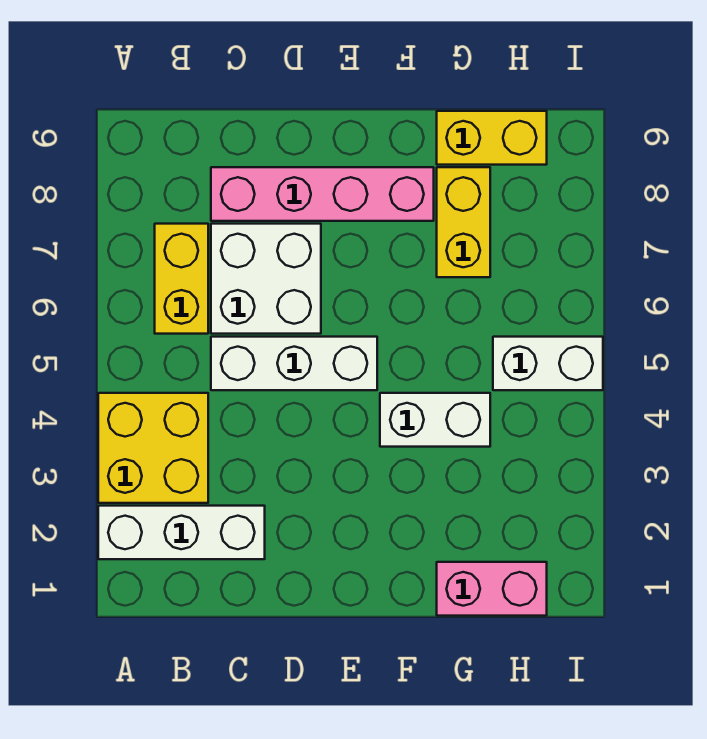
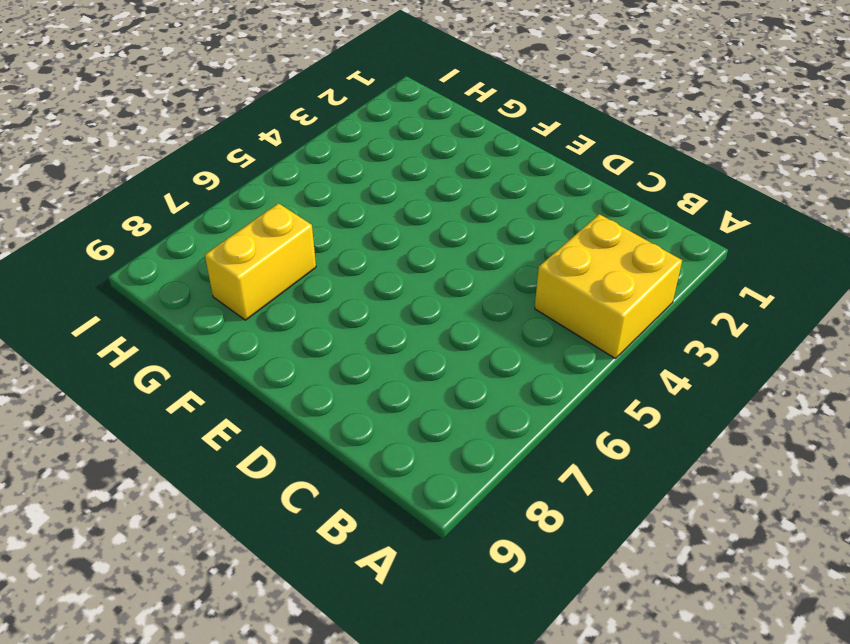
none -> white 1x3 brick [98,506,265,559]
none -> yellow 1x2 brick [155,224,208,334]

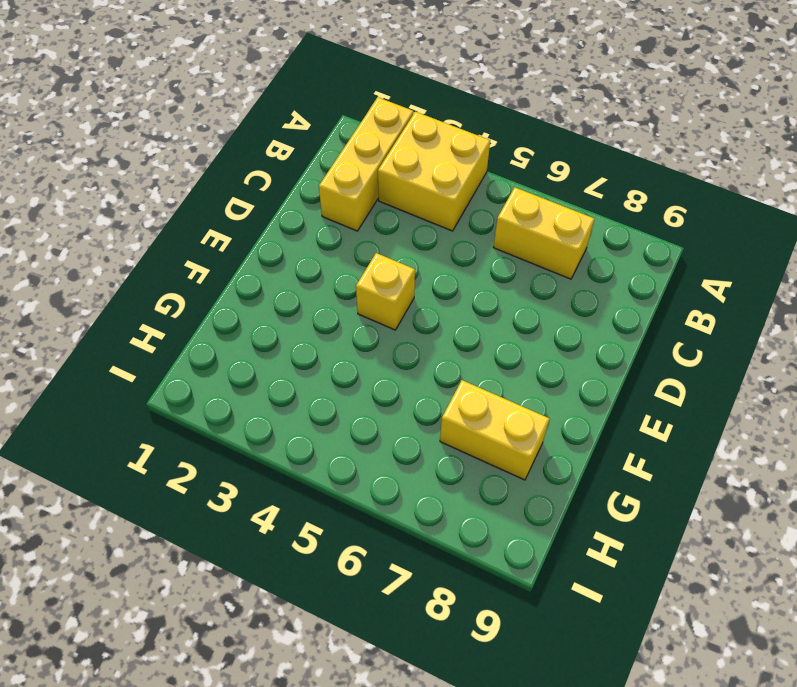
yellow 1x3 brick [319,97,413,231] -> white 1x3 brick [98,506,265,559]
yellow 1x1 brick [356,253,415,330] -> none
none -> white 1x3 brick [211,337,377,390]
none -> white 2x2 brick [211,224,321,334]

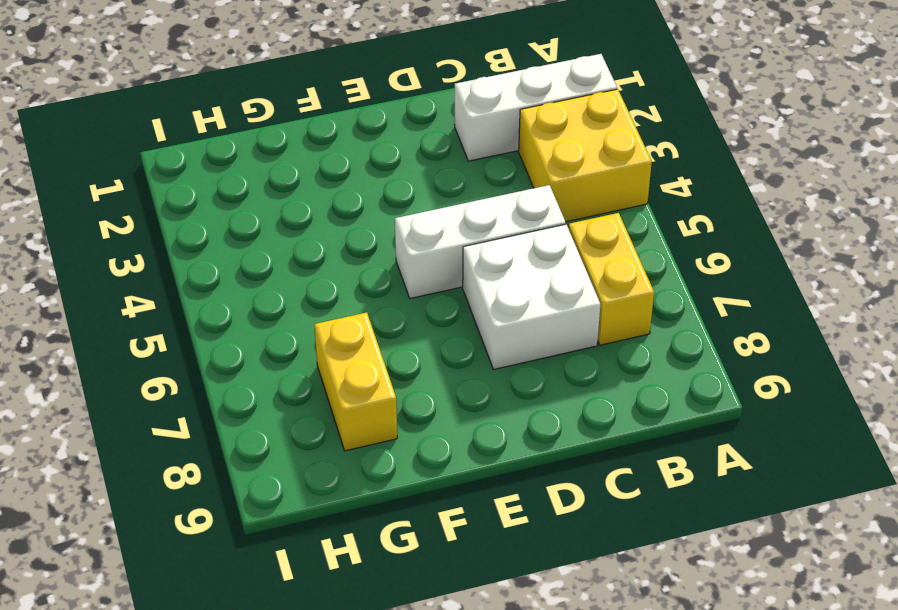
none -> pink 1x4 brick [211,167,434,221]
none -> white 1x2 brick [380,393,490,447]

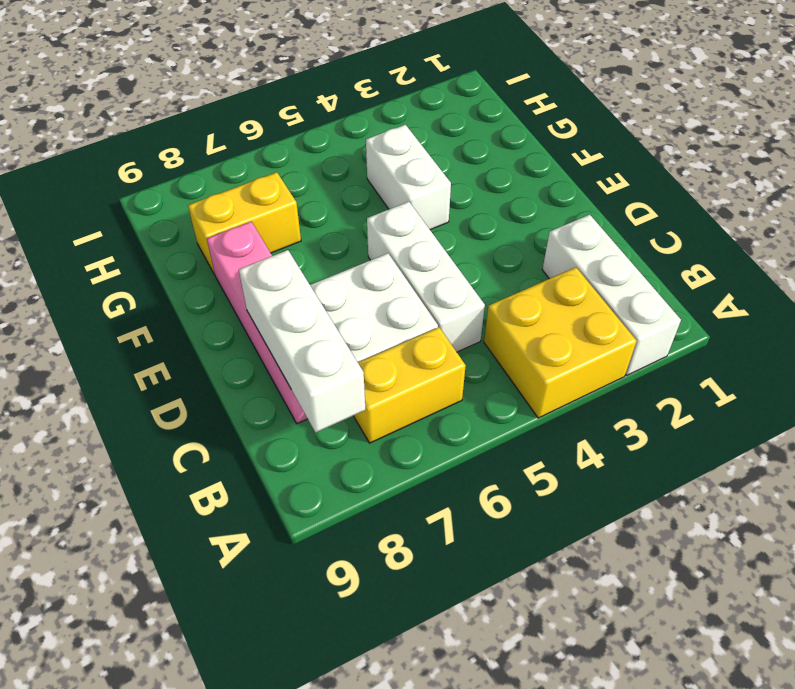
white 1x3 brick [239,250,365,432] -> none
none -> pink 1x2 brick [437,562,547,616]
none -> yellow 1x2 brick [437,111,547,165]

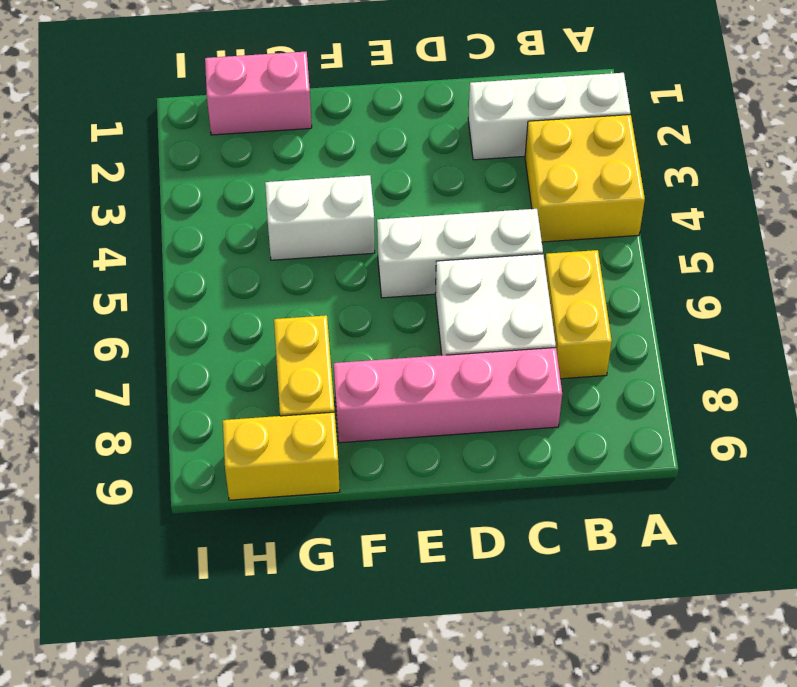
none -> white 1x2 brick [493,337,603,390]

